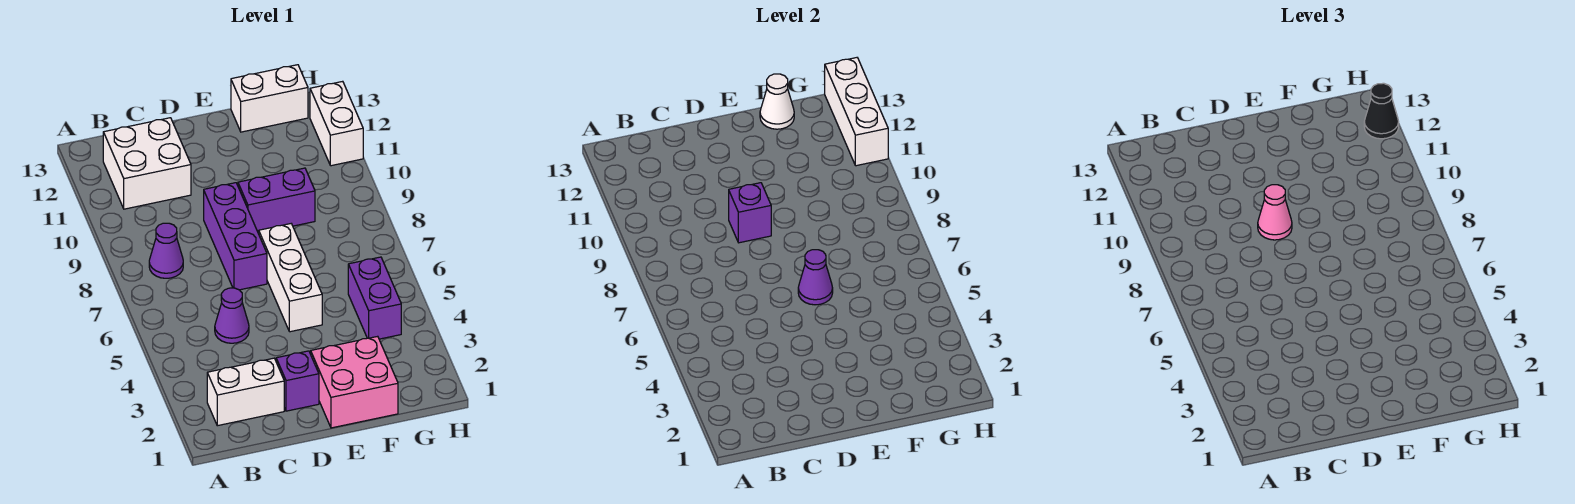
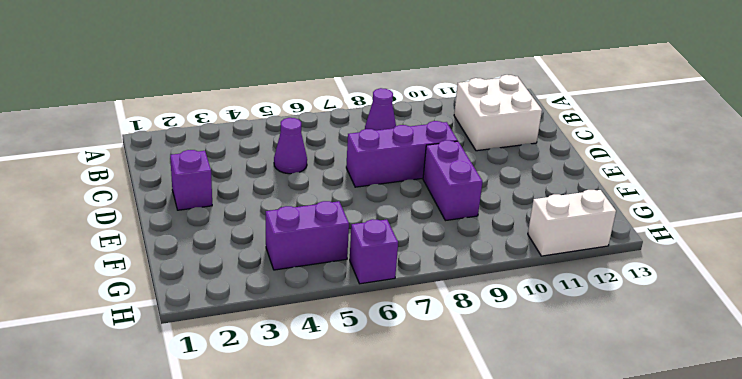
purple 1x1 brick [350,219,398,284] -> purple 1x1 brick moved to [729,183,771,243]
none -> white 1x2 brick [207,358,284,426]
none -> pink 2x2 brick [311,336,398,428]
none -> white 1x3 brick [258,224,322,332]

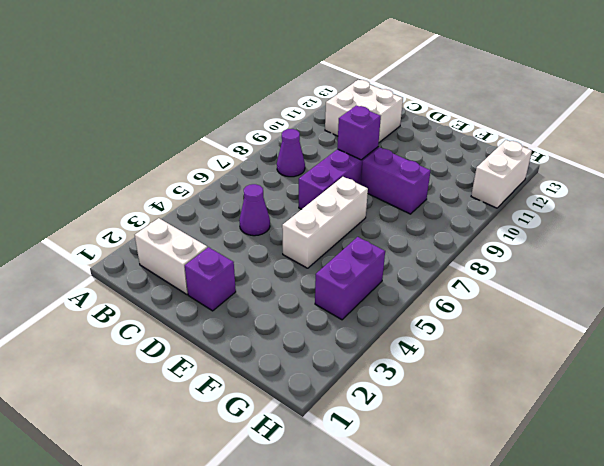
none -> pink 2x2 brick [311,336,398,428]
none -> white 1x2 brick [231,65,308,132]
none -> purple 1x1 cone [798,250,833,305]

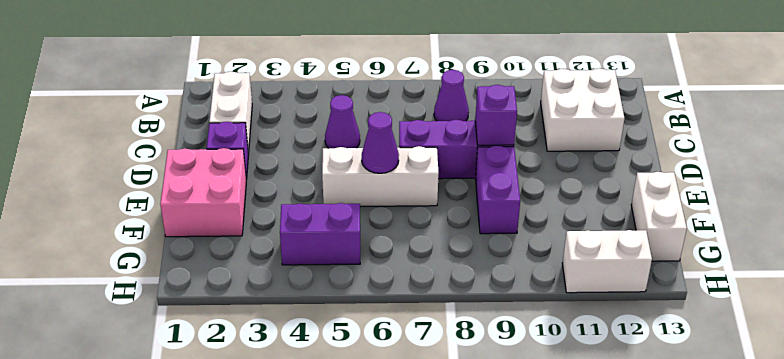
none -> white 1x1 cone [760,74,794,129]
none -> white 1x3 brick [825,58,888,166]
none -> pink 1x1 cone [1258,185,1292,240]

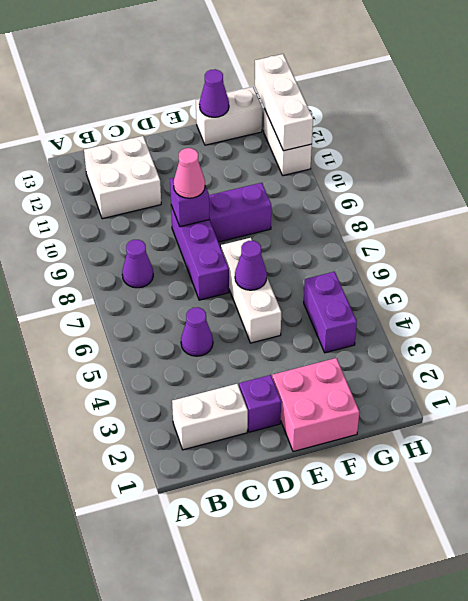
purple 1x1 cone [199,69,229,117] -> white 1x1 cone [760,74,794,129]
none -> black 1x1 cone [1364,83,1399,139]

